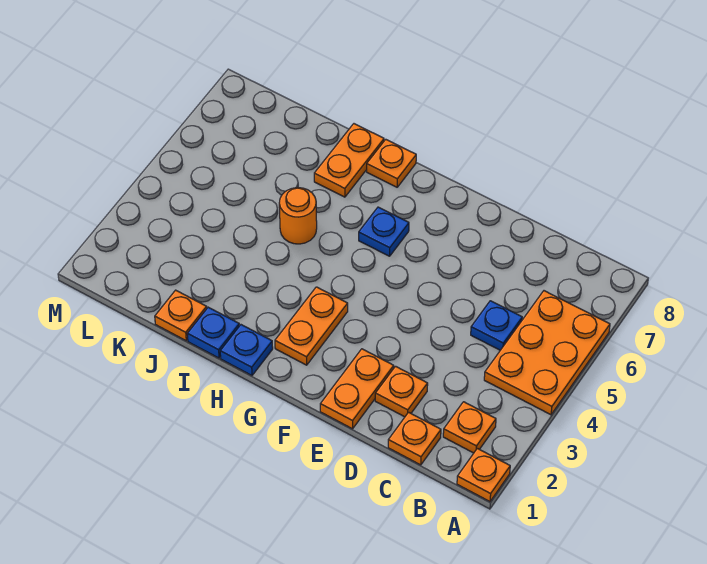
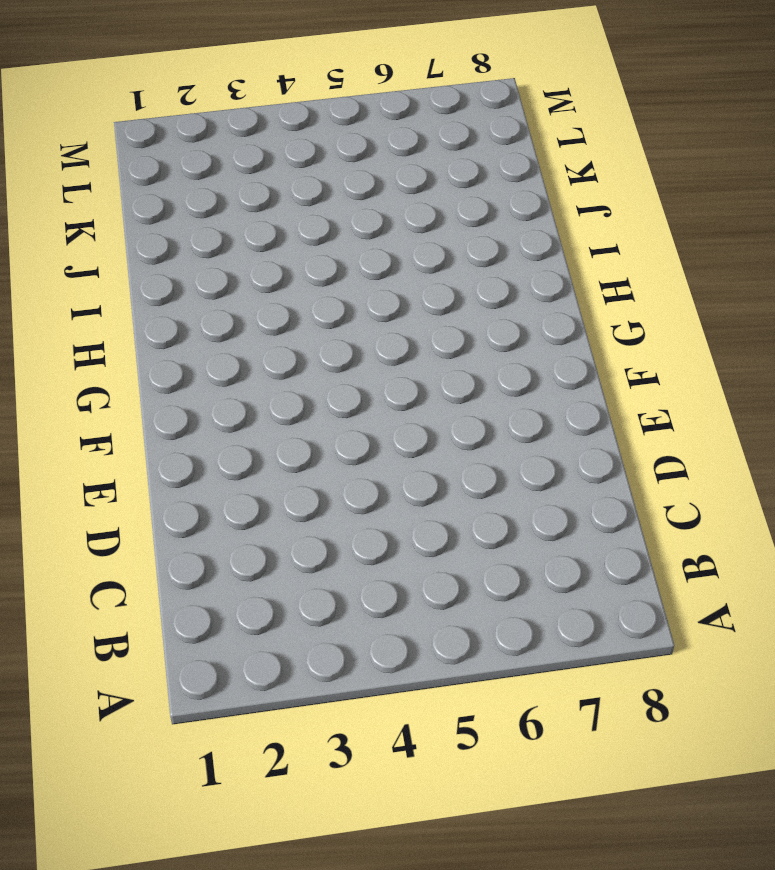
none -> orange 1x1 plate [457,448,510,502]
none -> orange 2x3 plate [484,291,610,415]
none -> orange 1x1 plate [443,402,496,453]

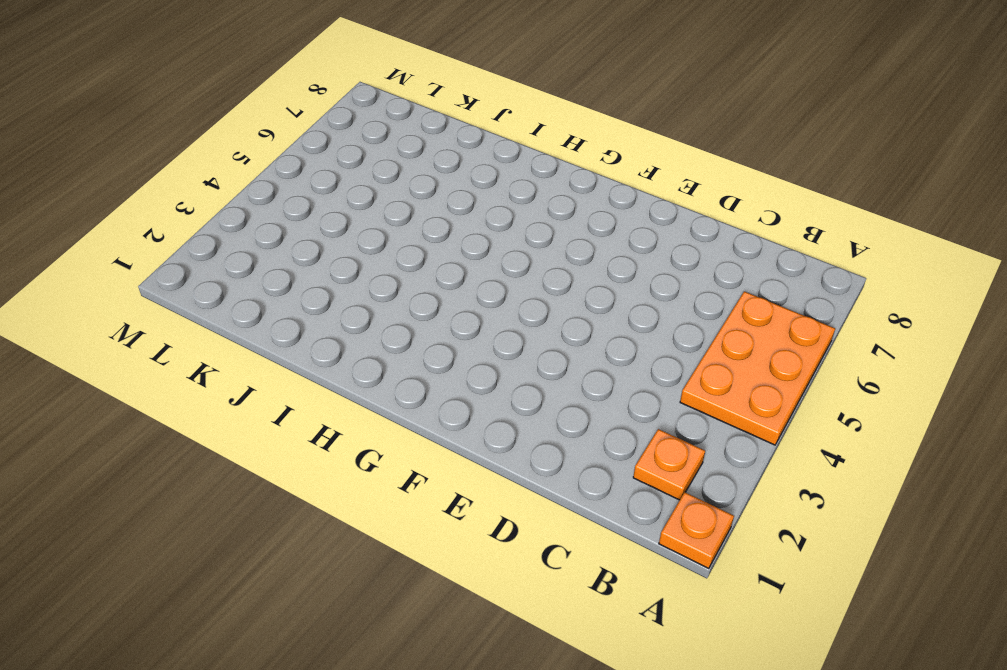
none -> orange 1x1 plate [388,412,441,465]
none -> blue 1x1 plate [471,301,522,350]
none -> orange 1x1 plate [375,366,428,417]

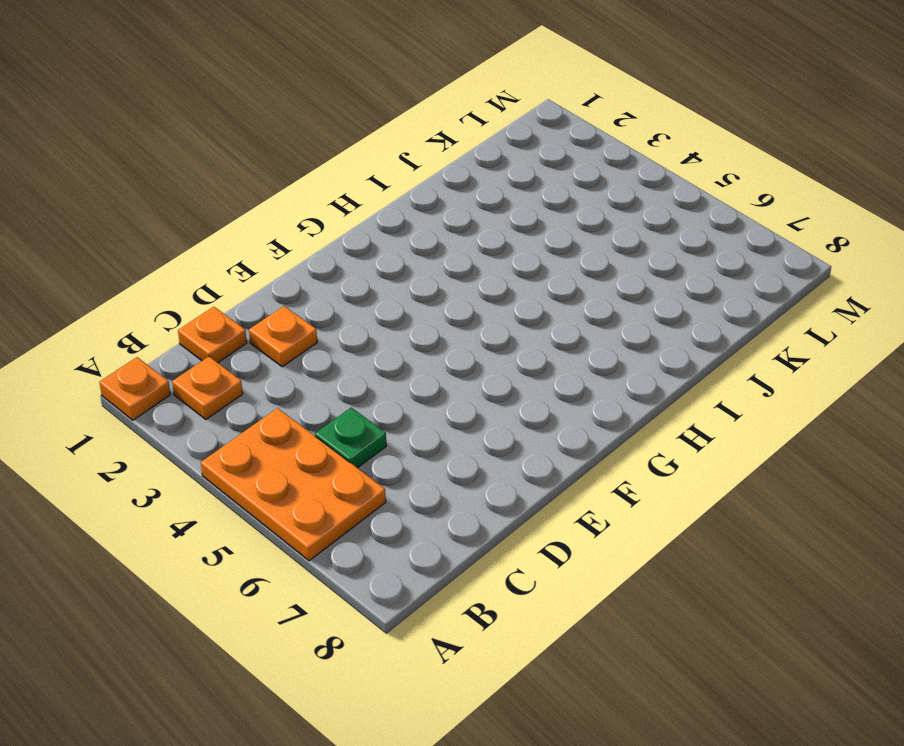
green 1x1 plate [315,407,386,468] -> blue 1x1 plate [471,301,522,350]
none -> orange 1x2 plate [320,349,394,429]
none -> orange 1x2 plate [275,287,348,365]
none -> blue 1x1 plate [359,207,409,256]

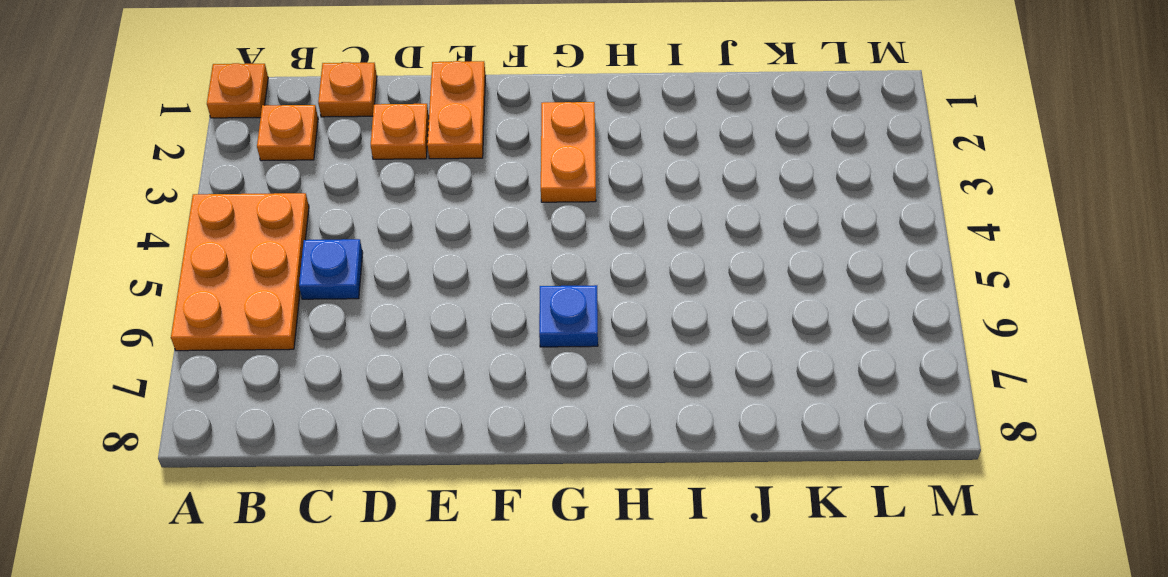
none -> blue 1x1 plate [220,325,273,375]
none -> orange 1x1 plate [367,139,416,187]
none -> blue 1x1 plate [187,307,239,358]

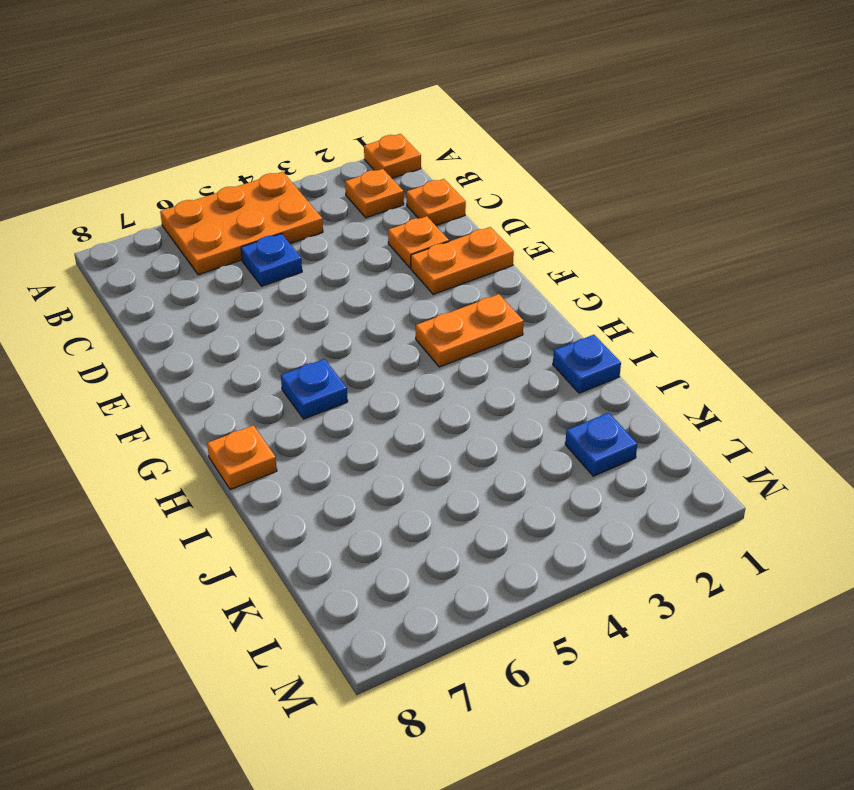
blue 1x1 plate [565,413,637,476] -> blue 1x1 plate moved to [220,325,273,375]
none -> orange 1x1 round brick [279,188,317,244]
none -> orange 1x2 plate [314,124,384,197]
none -> orange 1x1 plate [155,290,207,341]

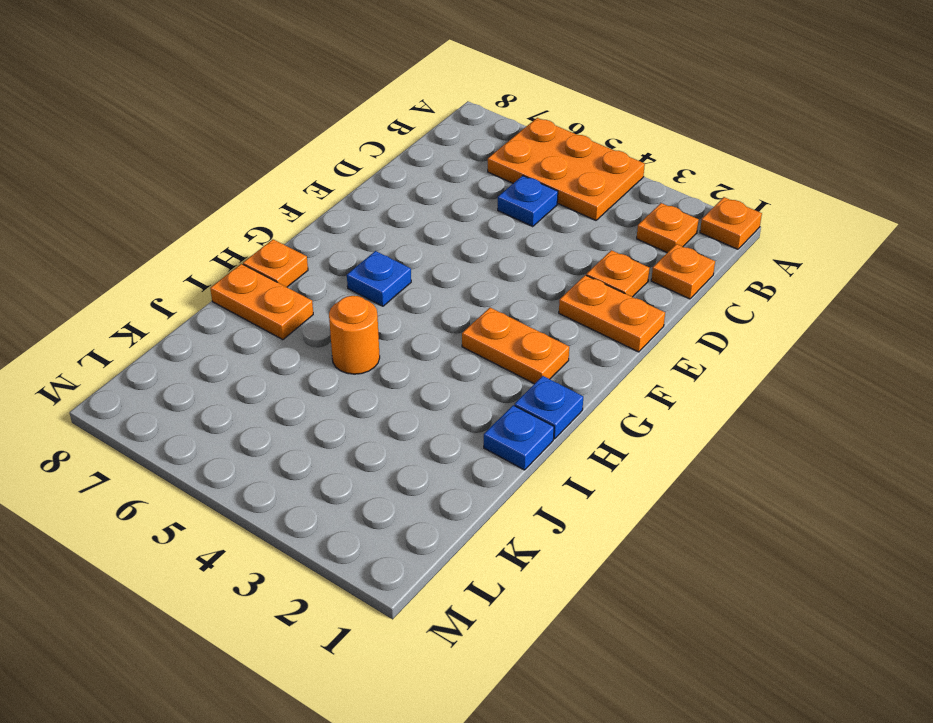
none -> orange 1x1 plate [155,290,207,341]

